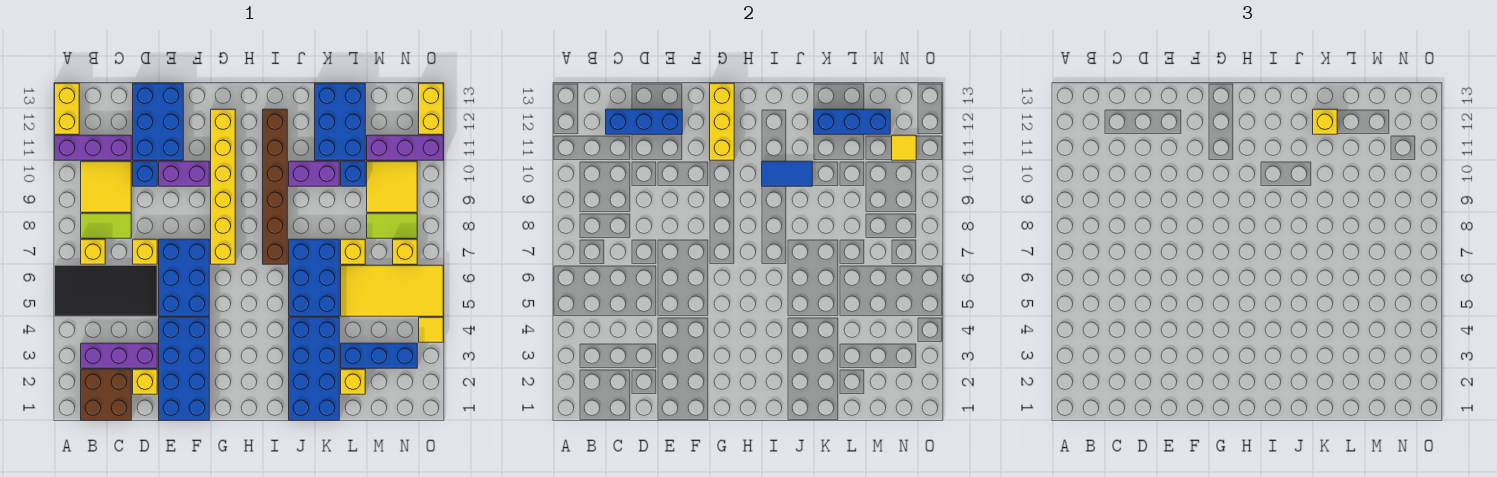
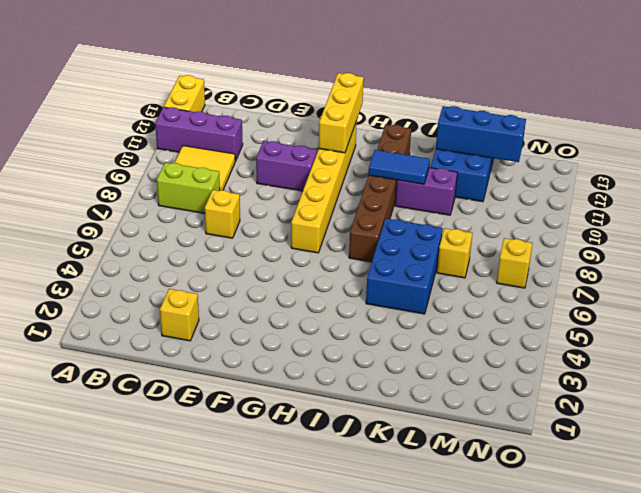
lime 1x2 brick [157,163,220,213] -> lime 1x2 tile [81,213,131,238]
none -> black 2x4 tile [55,265,157,316]
none -> brown 2x2 brick [81,369,131,420]
none -> purple 1x3 brick [81,343,157,368]
none -> yellow 1x1 brick [81,239,105,264]

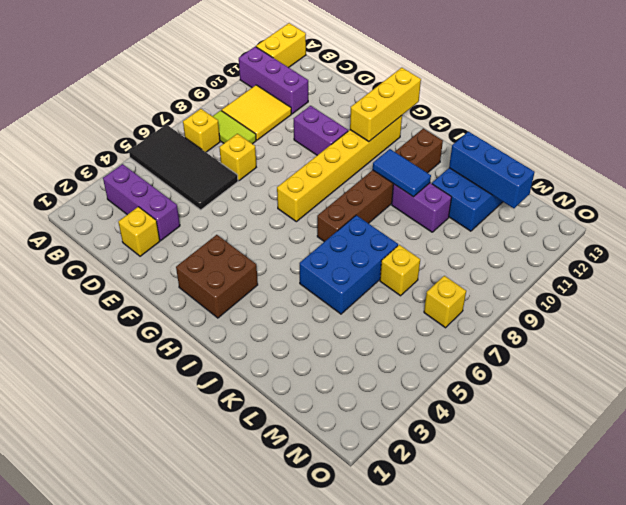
brown 2x2 brick [176,235,258,318] -> brown 2x2 brick moved to [81,369,131,420]
none -> blue 1x1 brick [133,161,157,186]
none -> blue 2x3 brick [133,83,183,160]
none -> blue 2x4 brick [159,317,209,420]
none -> blue 2x3 brick [159,239,209,316]

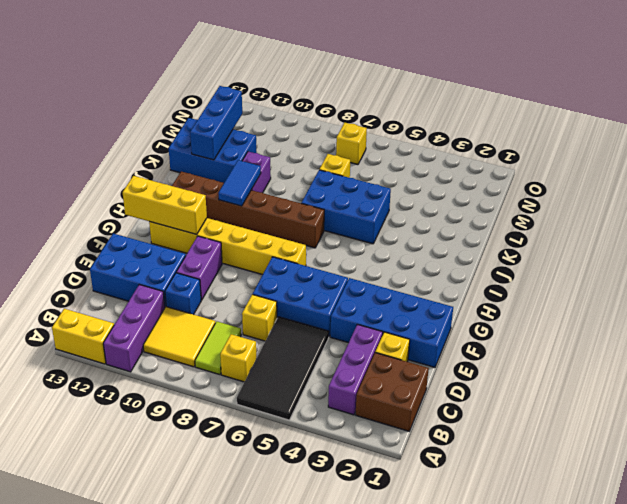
none -> blue 2x4 brick [289,317,339,420]
none -> yellow 1x1 brick [341,369,365,394]
none -> blue 1x3 brick [341,343,417,368]
none -> yellow 2x4 tile [341,265,443,316]

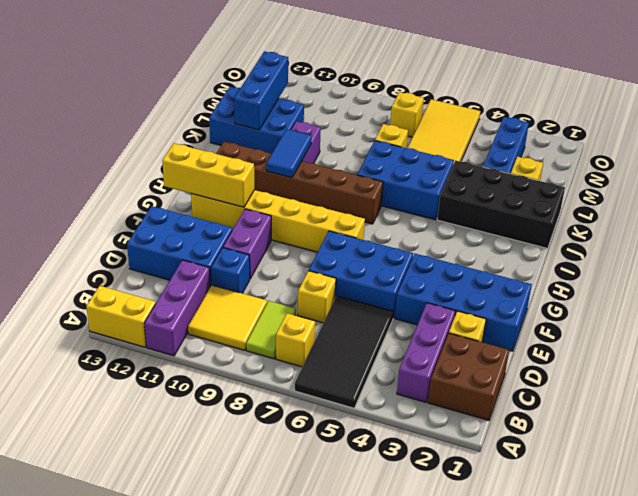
black 2x4 brick [437,160,565,248] -> blue 2x4 brick [289,317,339,420]
none -> blue 1x1 brick [341,161,365,186]
none -> lime 1x2 tile [367,213,417,238]
none -> yellow 2x2 tile [367,161,417,212]
none -> purple 1x3 brick [367,135,443,160]

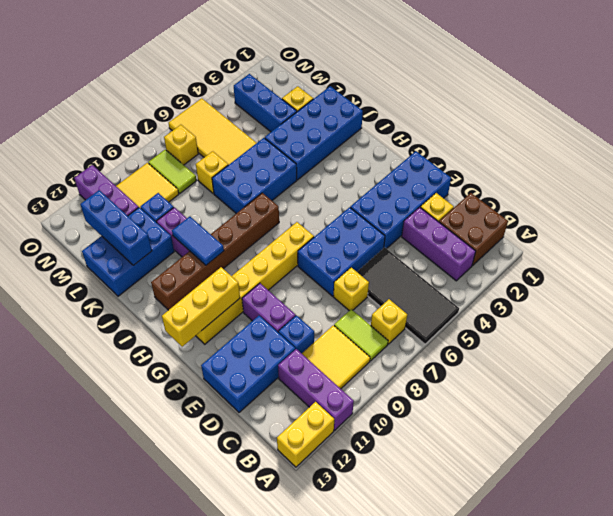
none -> yellow 1x1 tile [419,317,443,342]
none -> yellow 1x2 brick [419,83,443,134]
none -> blue 1x3 brick [606,109,682,134]
none -> yellow 1x1 tile [892,135,916,160]

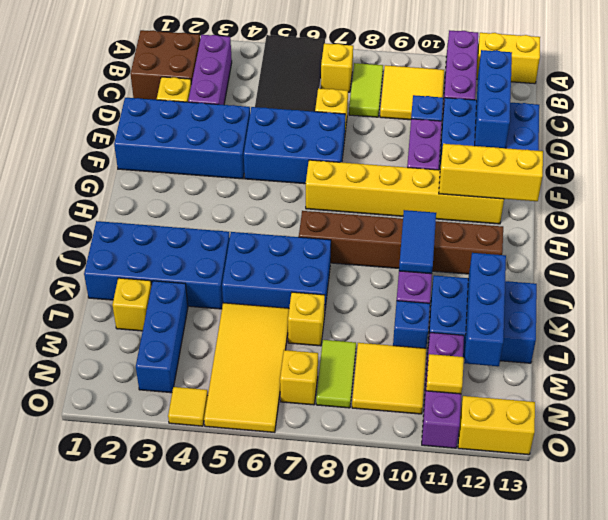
none -> yellow 1x1 brick [1313,109,1337,134]

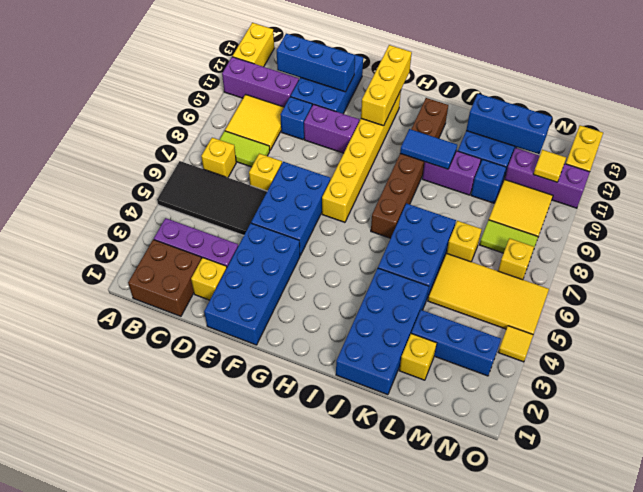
none -> yellow 1x1 brick [1313,109,1337,134]

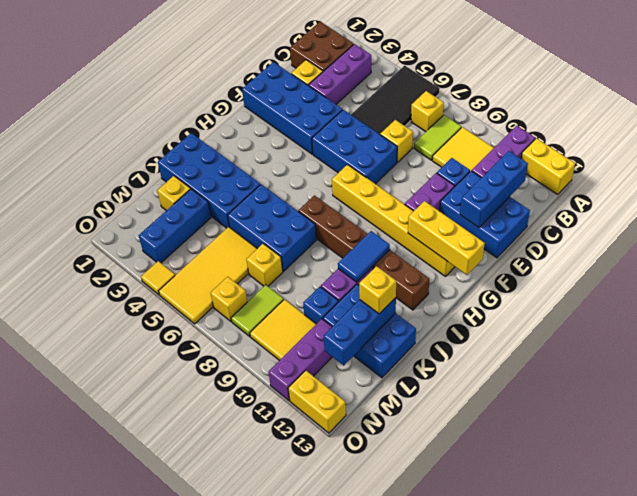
none -> yellow 1x1 tile [892,135,916,160]

